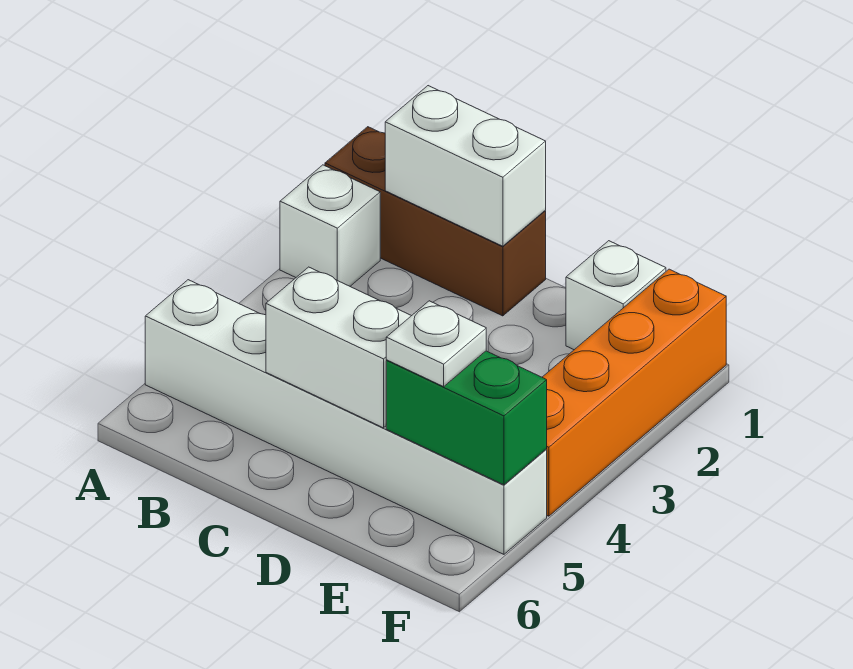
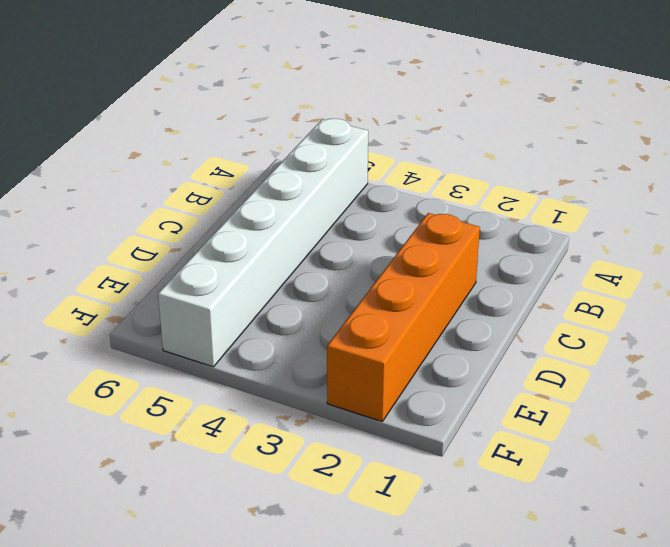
orange 1x4 brick [327,213,480,421] -> orange 1x4 brick turned to [542,269,726,516]
none -> brown 1x3 brick [325,127,546,316]
none -> white 1x1 brick [280,165,380,286]

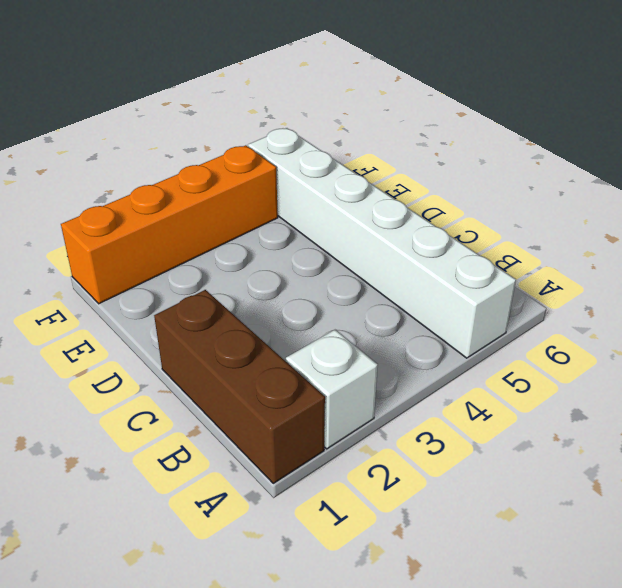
none -> white 1x1 brick [566,241,666,350]
none -> white 1x2 brick [385,86,546,246]

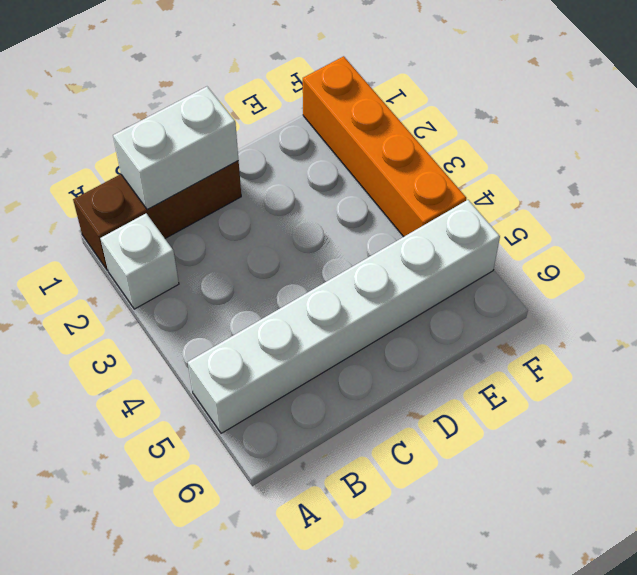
none -> white 1x1 brick [566,241,666,350]
none -> white 1x2 brick [266,267,411,428]

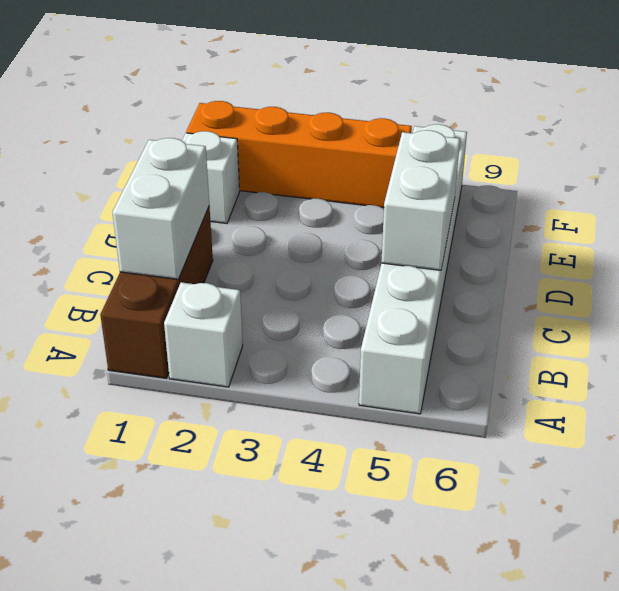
none -> green 1x2 brick [386,351,547,485]
none -> white 1x1 plate [386,301,486,387]

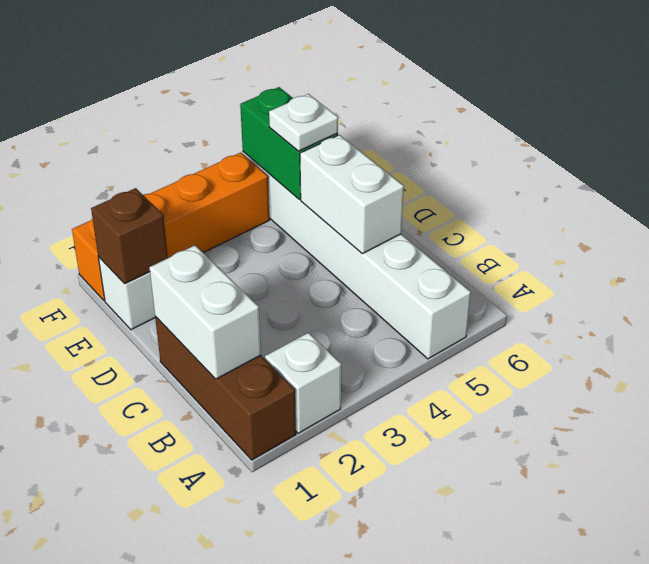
brown 1x1 brick [91,188,168,284] -> none

